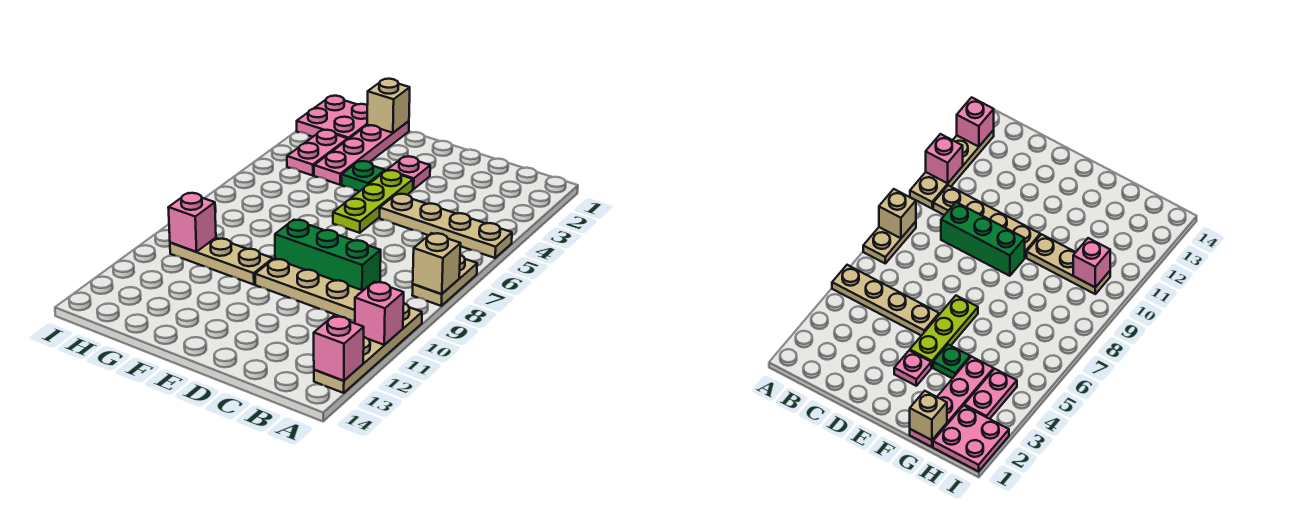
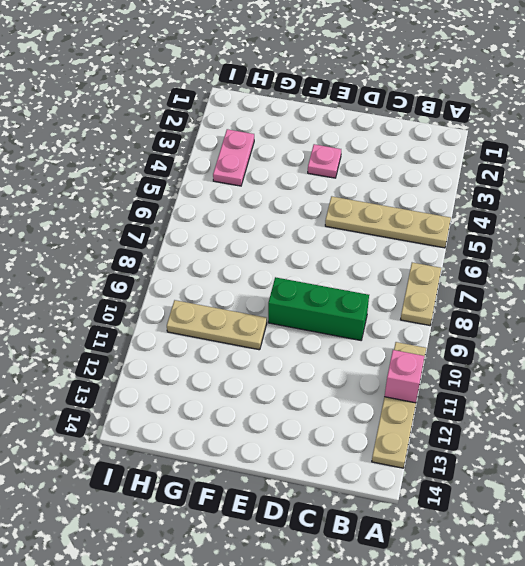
none -> tan 1x4 plate [255,259,363,321]
none -> lime 1x3 plate [333,170,413,233]
none -> green 1x1 plate [342,161,385,191]

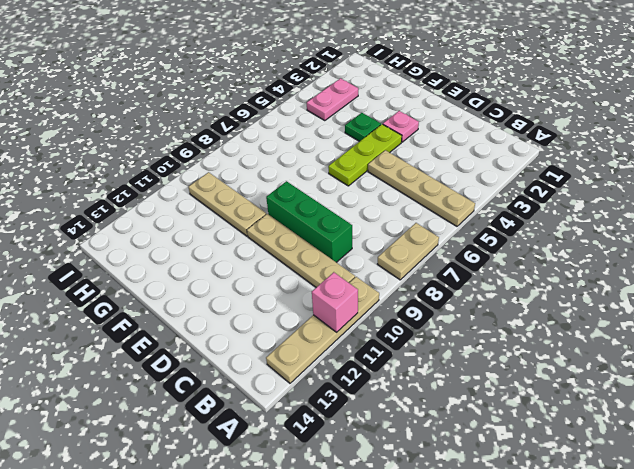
none -> pink 1x4 plate [314,121,409,185]
none -> pink 2x2 plate [297,96,367,139]
none -> tan 1x1 brick [413,233,461,294]

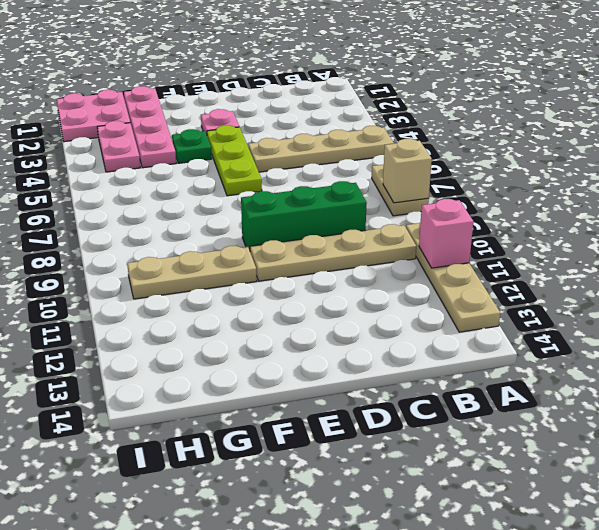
none -> pink 1x1 brick [314,316,364,381]
none -> tan 1x1 brick [367,79,410,133]
none -> pink 1x1 brick [168,193,216,252]

